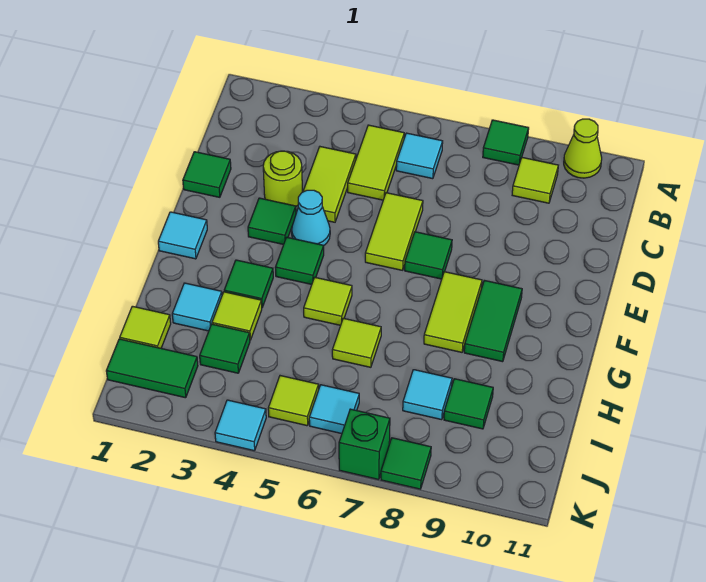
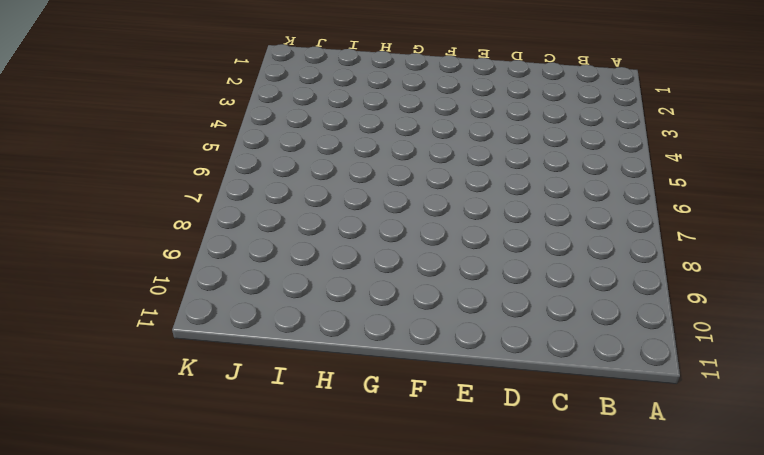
none -> green 1x1 tile [483,120,529,165]
none -> lime 1x1 cone [564,119,602,178]
none -> lime 1x2 tile [348,125,404,200]
none -> cyan 1x1 tile [396,133,443,179]

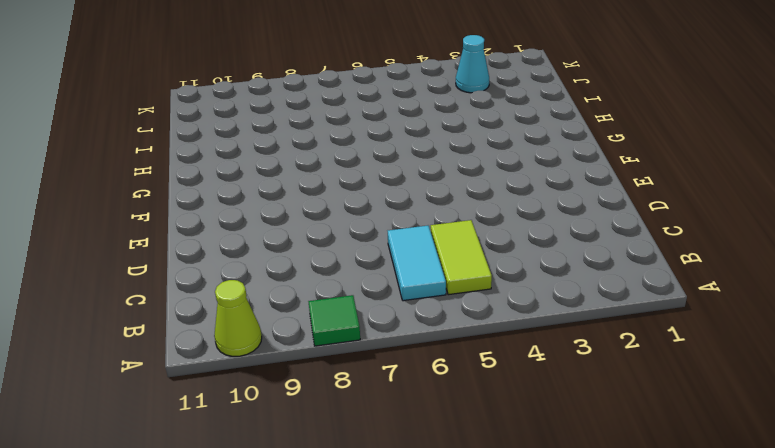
cyan 1x2 tile [388,226,446,301] -> cyan 1x1 tile [396,133,443,179]
cyan 1x1 cone [456,35,489,93] -> cyan 1x1 cone moved to [292,190,330,246]
none -> lime 1x1 tile [512,158,558,203]
none -> lime 1x2 tile [303,147,356,222]
none -> green 1x1 tile [183,152,231,197]
none -> lime 1x1 round brick [263,151,302,206]

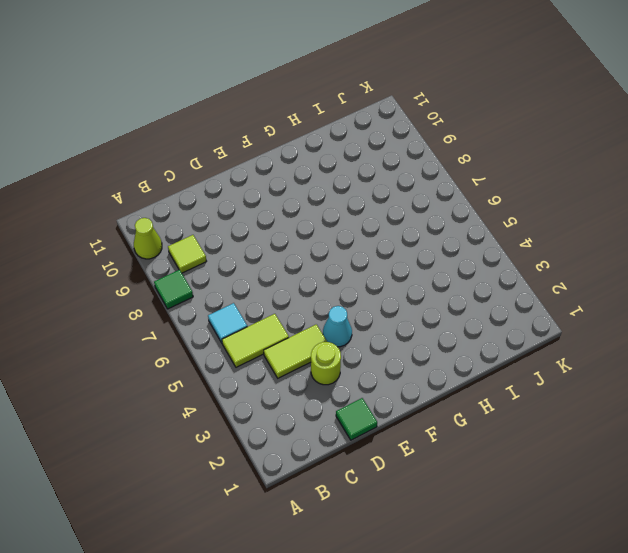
none -> lime 1x2 tile [365,193,423,270]
none -> green 1x1 tile [248,198,296,245]
none -> green 1x1 tile [405,232,452,279]
none -> cyan 1x1 tile [158,212,207,259]

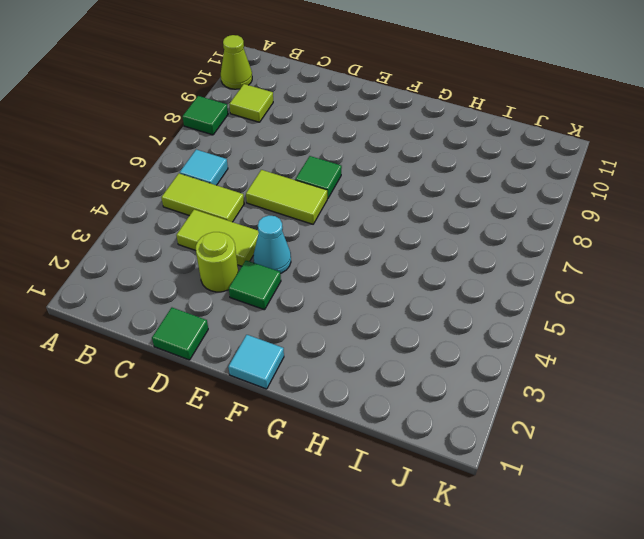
none -> green 1x1 tile [275,237,324,284]
none -> lime 1x2 tile [424,272,482,352]
none -> green 1x2 tile [464,280,522,362]
none -> green 1x1 tile [224,260,273,307]

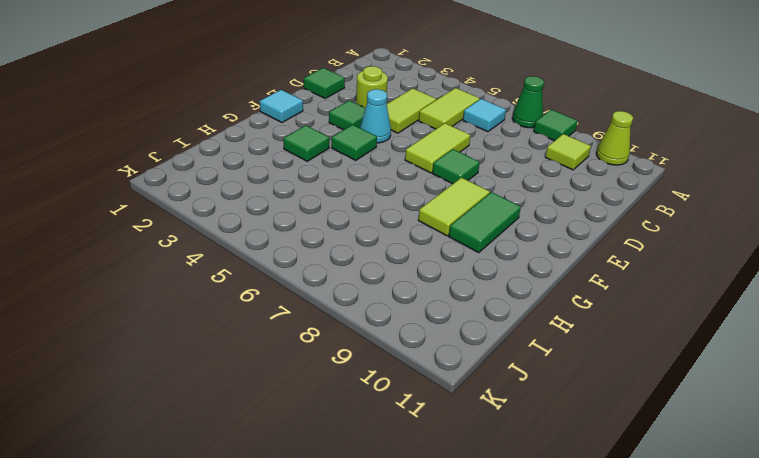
green 1x1 cone [512,76,544,128] -> none
none -> lime 1x1 tile [304,278,352,325]
none -> cyan 1x1 tile [172,283,222,331]
none -> lime 1x1 tile [212,292,262,340]
none -> lime 1x1 tile [332,318,381,367]

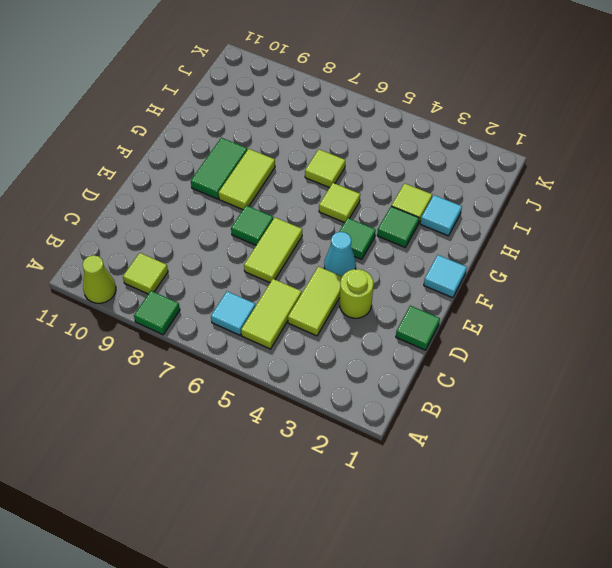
none -> green 1x1 tile [248,198,296,245]
none -> lime 1x1 tile [120,306,171,348]
none -> green 1x1 tile [200,324,250,373]
none -> cyan 1x1 tile [403,370,452,420]

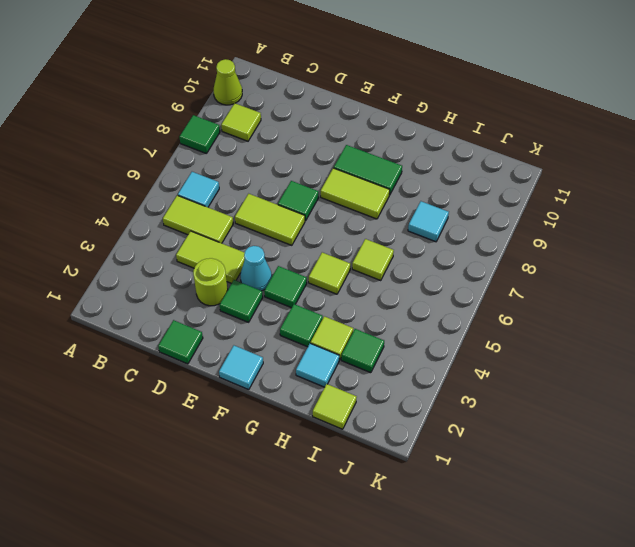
none -> green 1x1 tile [444,379,493,429]
none -> green 1x2 tile [106,339,198,398]
none -> lime 1x1 tile [268,376,319,426]
none -> cyan 1x1 tile [309,385,359,434]

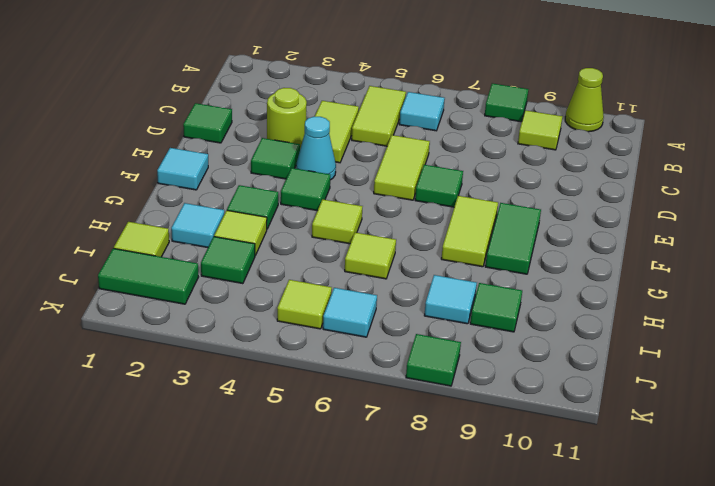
none -> cyan 1x1 tile [215,400,266,451]
none -> green 1x1 brick [339,409,390,480]

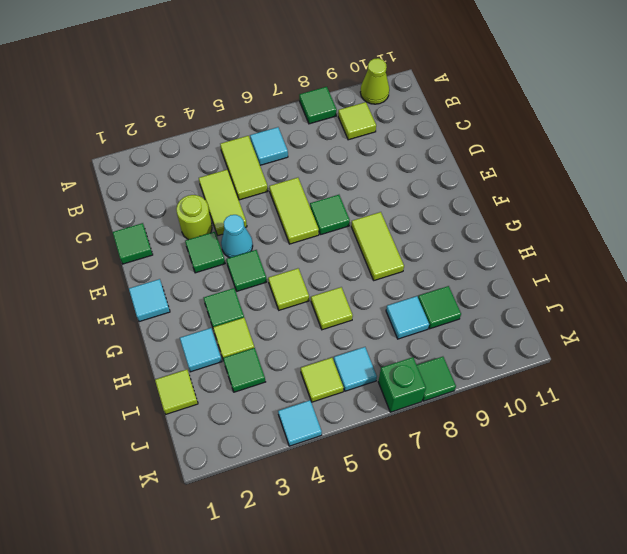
none -> green 1x2 tile [464,280,522,362]
none -> green 1x2 tile [106,339,198,398]

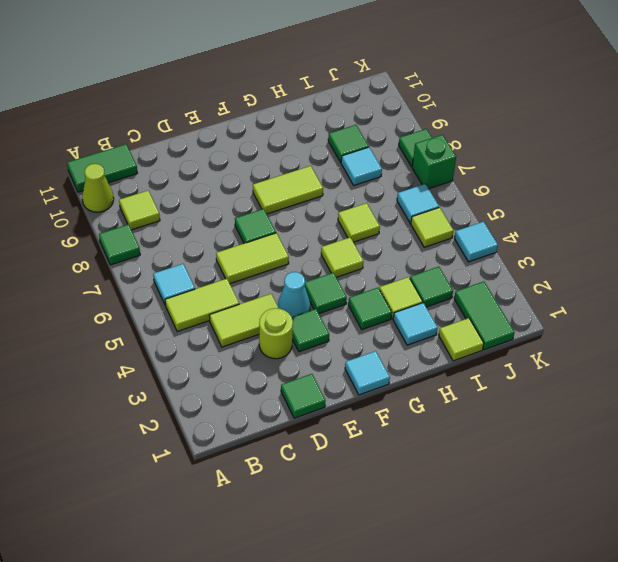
green 1x2 tile [67,144,137,192] -> green 1x2 tile moved to [464,280,522,362]

